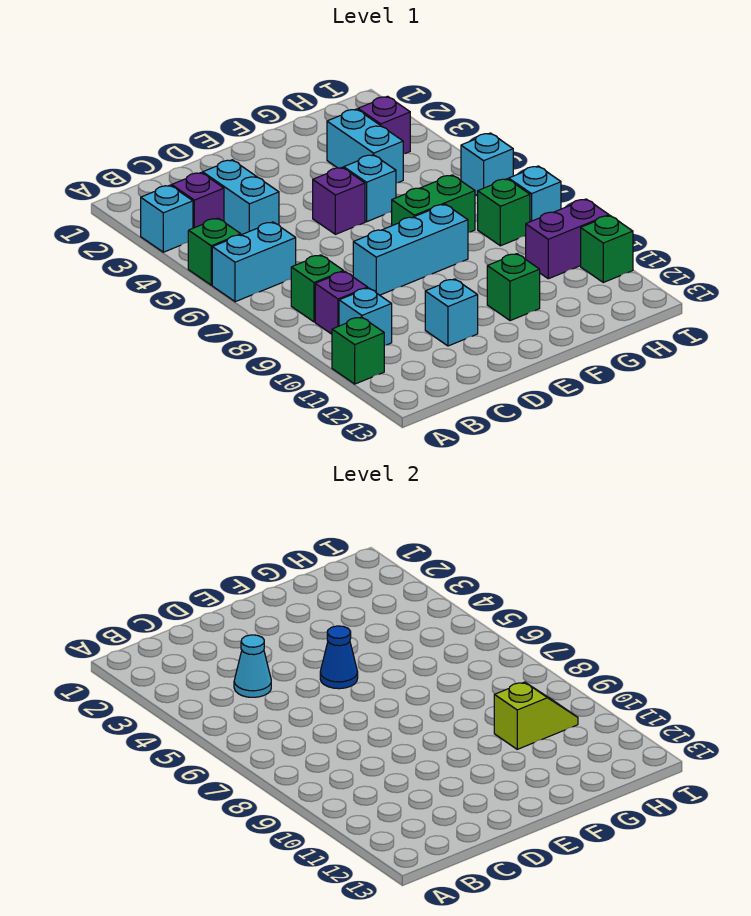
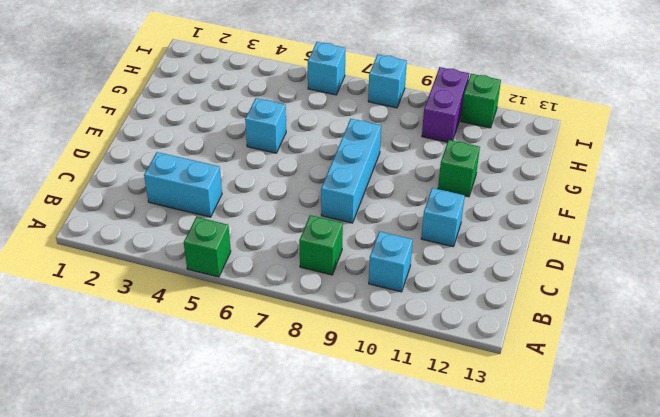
none -> cyan 1x1 brick [141,185,193,252]
none -> cyan 1x2 brick [212,222,296,302]
none -> green 1x1 brick [332,317,384,384]

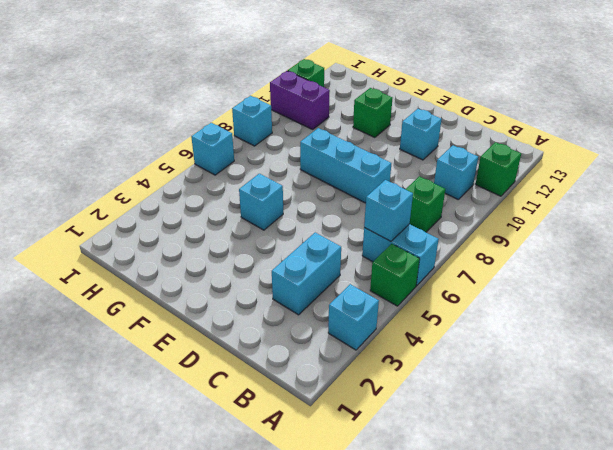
cyan 1x1 brick [364,180,413,241] -> none
none -> purple 1x1 brick [172,173,224,228]
none -> purple 1x1 brick [315,271,368,334]
none -> purple 1x1 brick [313,167,365,234]

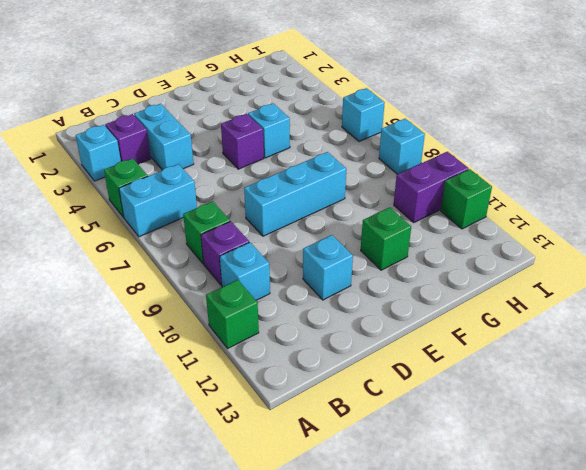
none -> green 1x2 brick [392,175,475,233]
none -> cyan 1x2 brick [327,109,403,183]
none -> purple 1x1 brick [358,96,410,154]

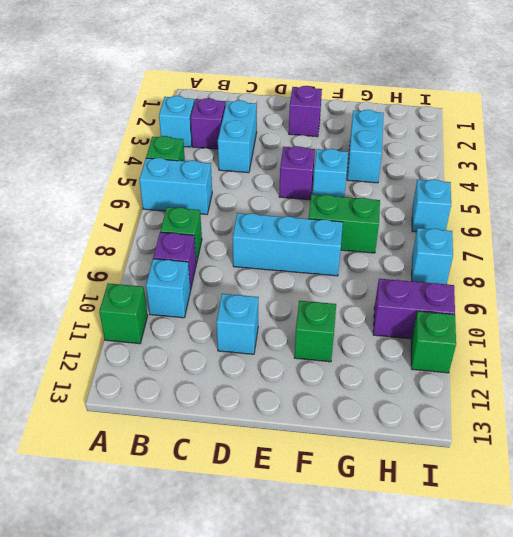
purple 1x1 brick [289,86,322,137] -> purple 1x1 brick moved to [358,96,410,154]
none -> green 1x1 brick [478,179,530,246]
none -> cyan 1x1 cone [234,635,271,697]
none -> blue 1x1 cone [320,626,358,689]

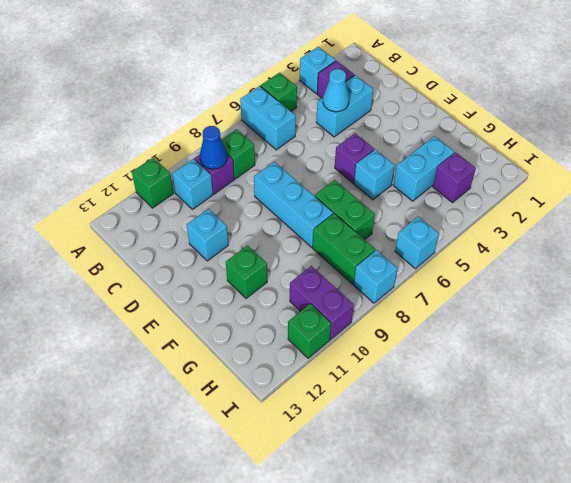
blue 1x1 cone [200,126,227,169] -> blue 1x1 cone moved to [320,626,358,689]
green 1x2 brick [313,214,375,284] -> green 1x1 brick [478,179,530,246]
none -> lime 1x2 slope [494,682,578,749]

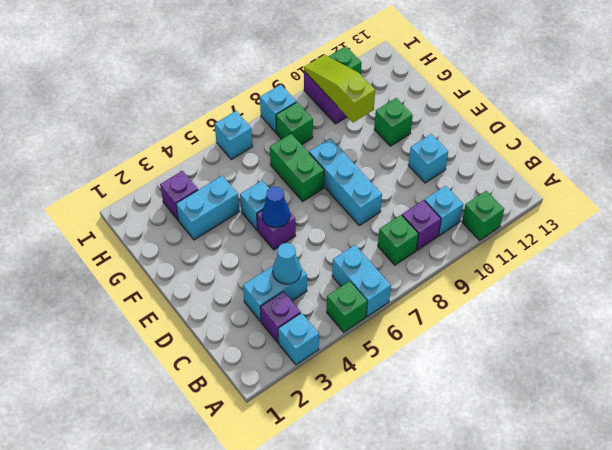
lime 1x3 slope [304,55,375,122] -> lime 1x2 slope [494,682,578,749]

